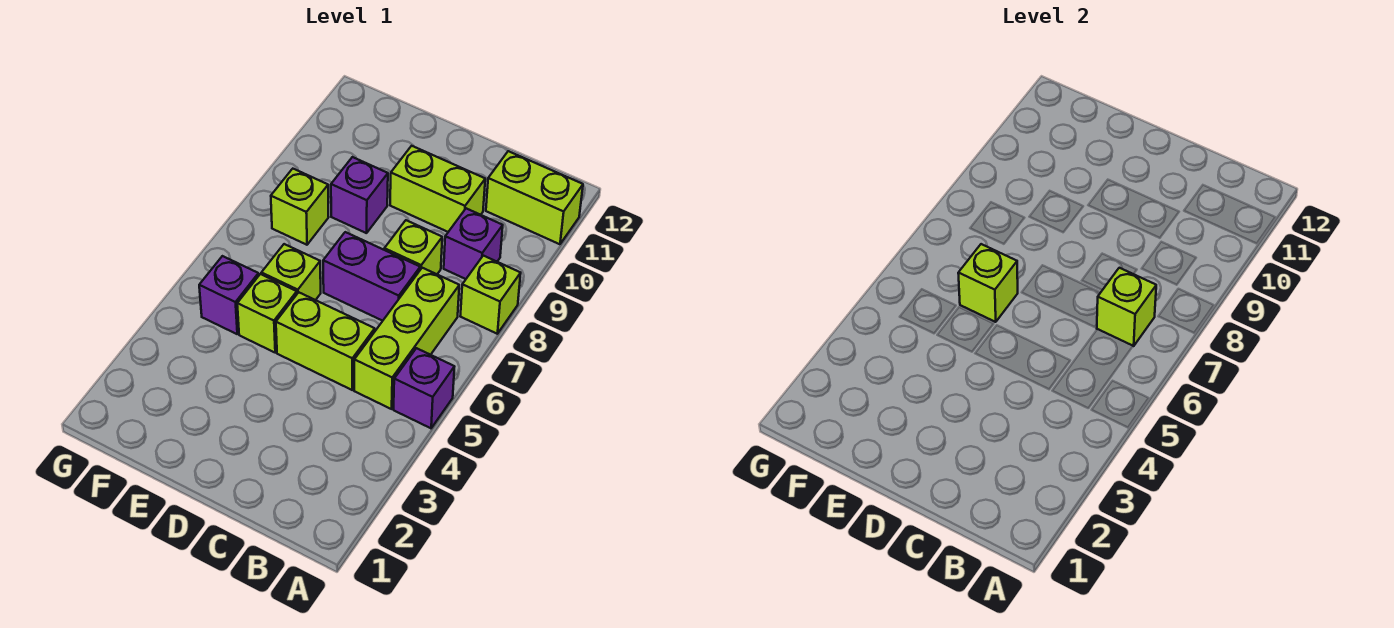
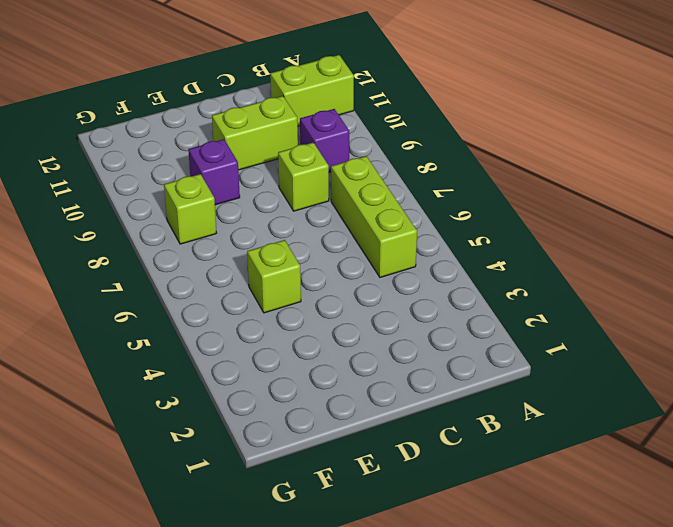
none -> purple 1x1 brick [394,348,454,428]
none -> lime 1x1 brick [460,256,521,334]
none -> lime 1x2 brick [276,292,375,390]

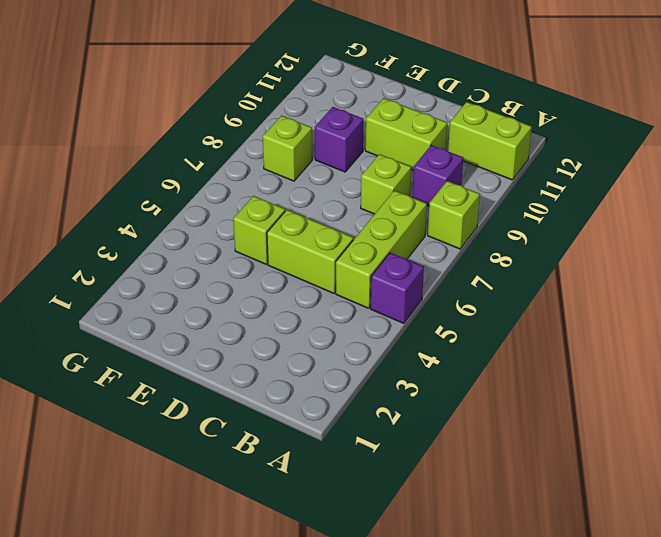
none -> purple 1x2 brick [323,232,420,321]
none -> lime 1x1 brick [261,244,321,300]
none -> purple 1x1 brick [199,256,259,334]

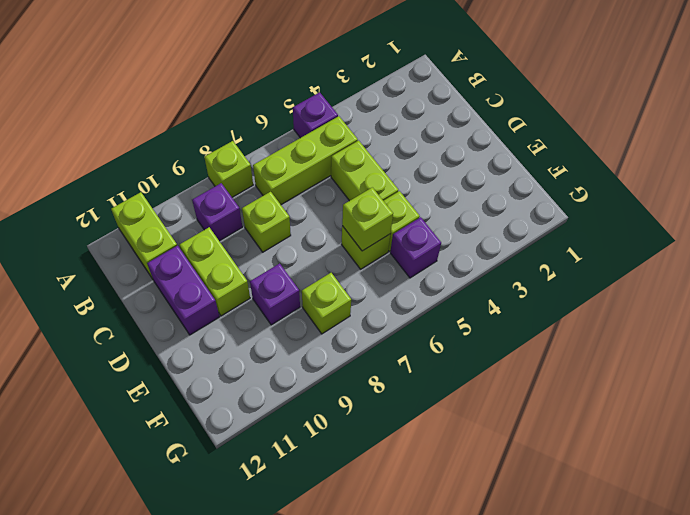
purple 1x2 brick [147,246,219,335] -> purple 1x2 brick moved to [323,232,420,321]
none -> lime 1x1 brick [1097,268,1156,346]

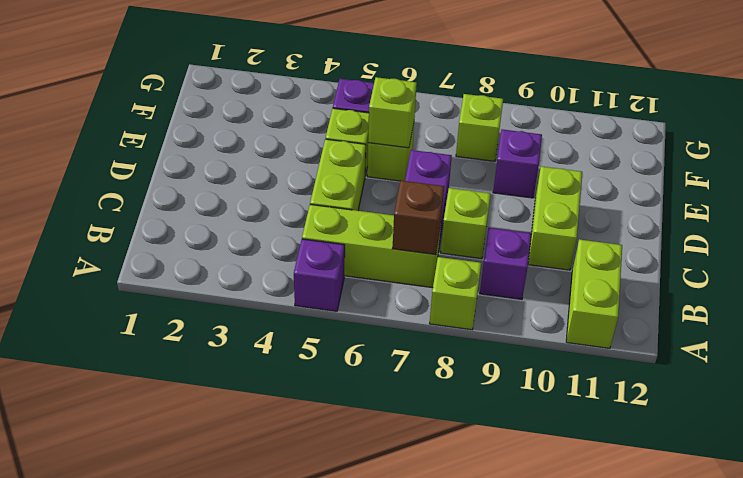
brown 1x1 brick [392,181,444,255] -> lime 1x1 brick [1097,268,1156,346]

